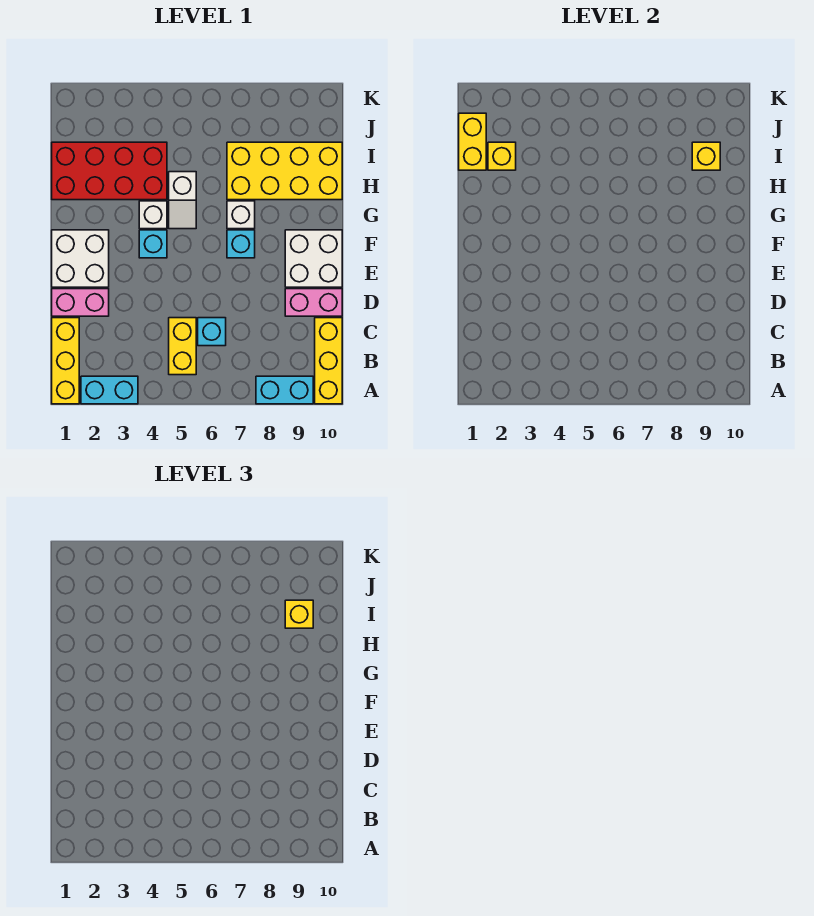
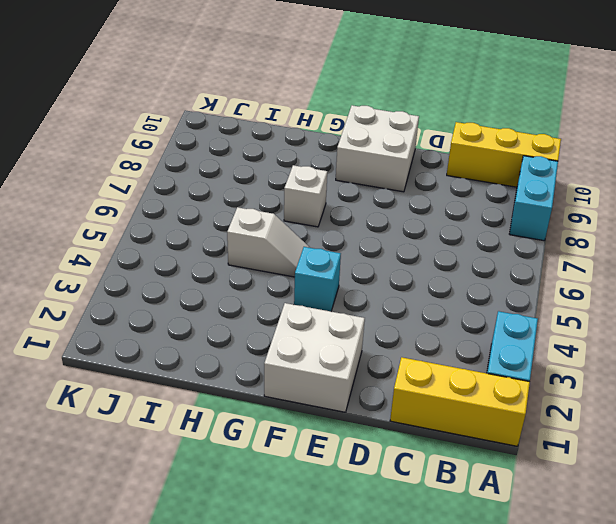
none -> yellow 1x2 brick [169,318,196,375]
none -> cyan 1x1 brick [198,318,226,346]
none -> pink 1x2 brick [52,289,109,316]

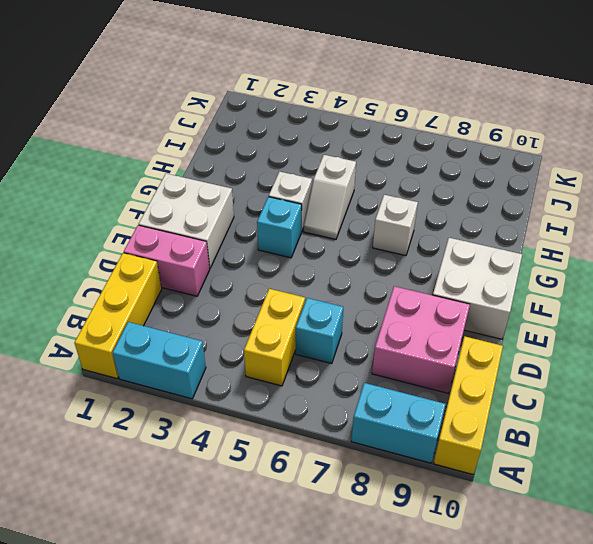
pink 2x2 brick [372,286,470,393] -> pink 1x2 brick [285,289,342,316]
none -> cyan 1x1 brick [227,230,255,258]
none -> red 2x4 brick [52,142,167,200]
none -> yellow 2x4 brick [227,142,342,200]

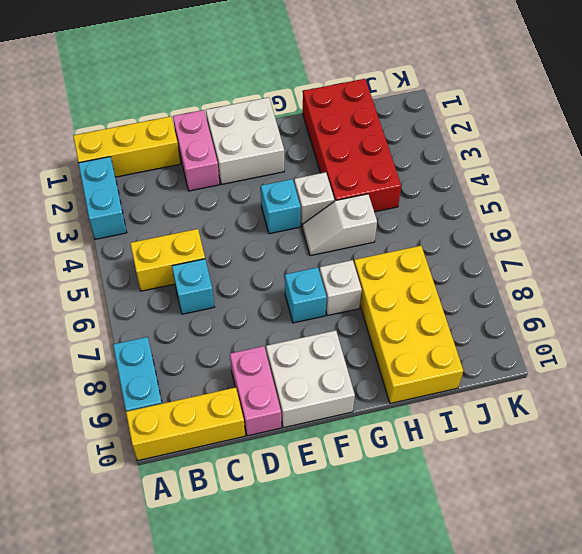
none -> yellow 1x2 brick [459,113,486,170]
none -> yellow 1x1 brick [488,142,516,170]
none -> yellow 1x1 brick [692,142,720,170]

